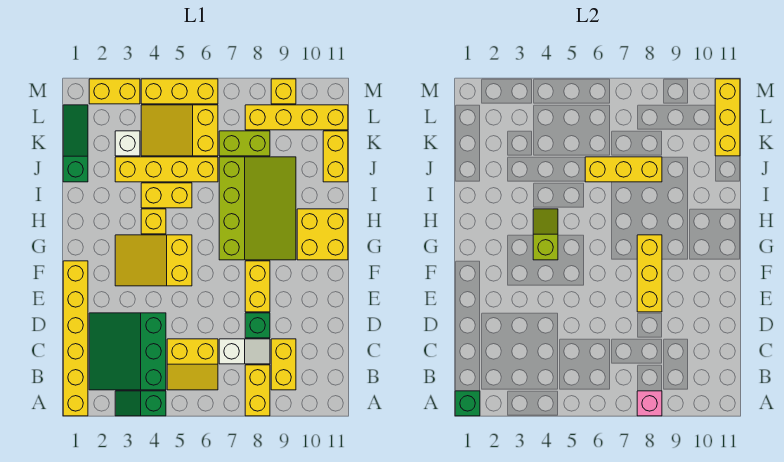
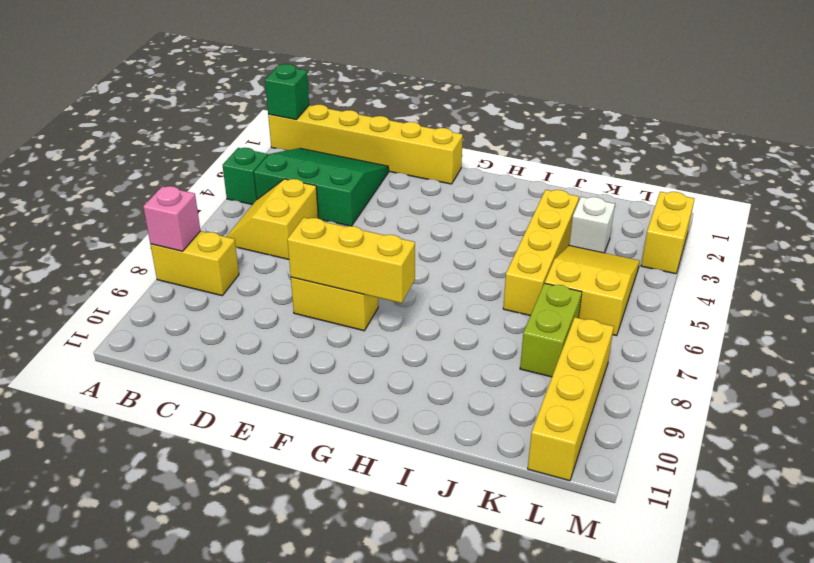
none -> yellow 1x2 brick [271,339,296,390]
none -> white 1x2 slope [219,339,270,364]
none -> green 1x1 brick [245,313,270,338]
none -> yellow 2x3 slope [115,235,192,286]

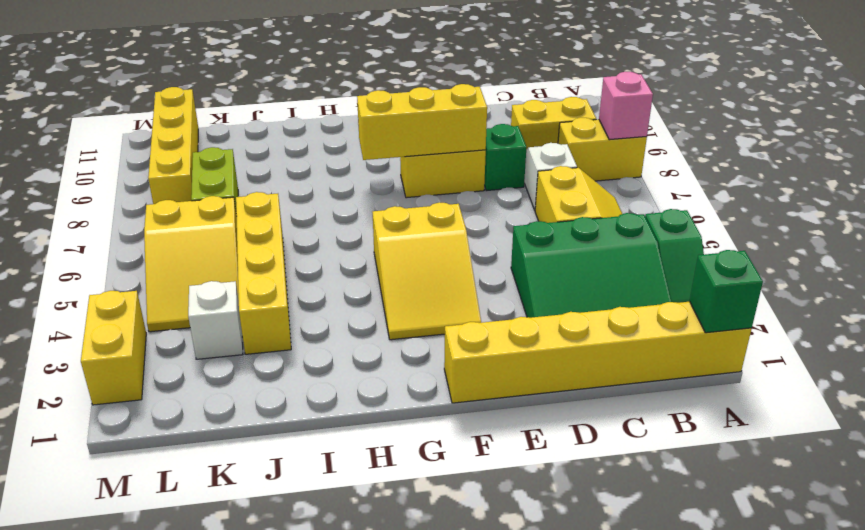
none -> lime 3x4 slope [219,157,296,260]
none -> yellow 2x2 brick [297,209,348,260]
none -> yellow 1x1 brick [141,209,166,234]
none -> yellow 1x2 brick [141,183,192,208]

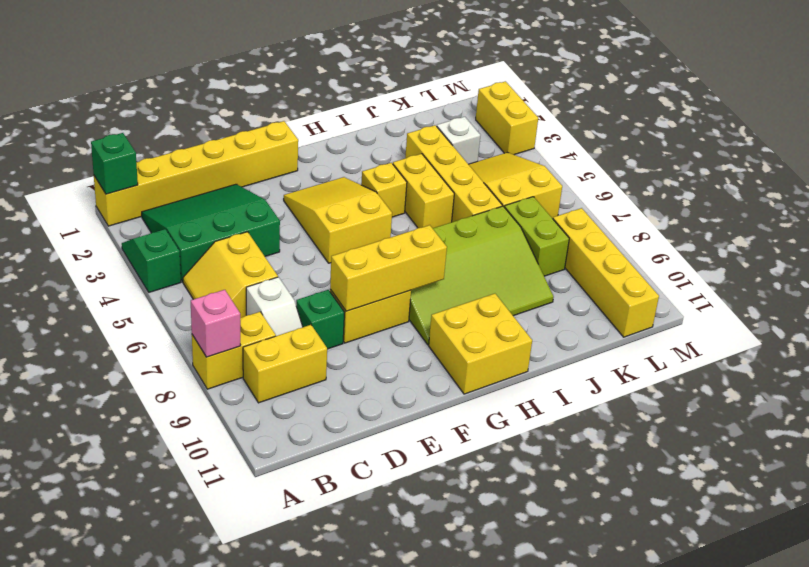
none -> green 1x3 slope [63,105,88,182]
none -> yellow 1x2 brick [323,131,348,182]
none -> yellow 1x3 brick [141,79,218,104]
none -> yellow 1x1 brick [271,79,296,104]

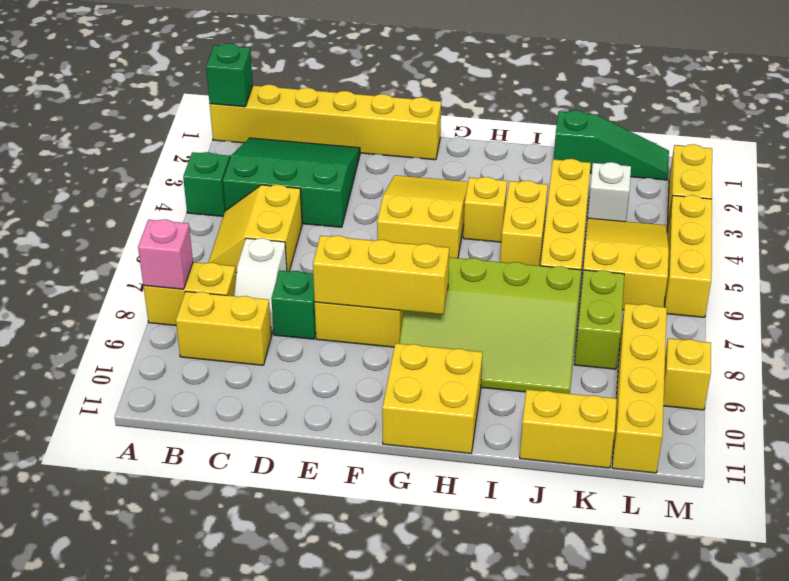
none -> lime 1x2 slope [533,209,558,260]
none -> yellow 1x3 brick [585,157,662,182]
none -> yellow 1x3 brick [715,79,740,156]

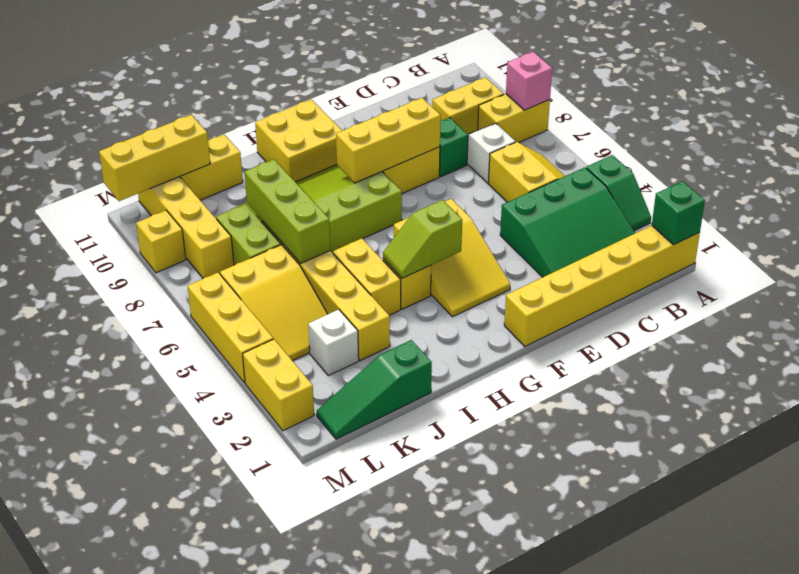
lime 1x3 brick [245,159,330,263] -> yellow 1x3 brick [585,157,662,182]

